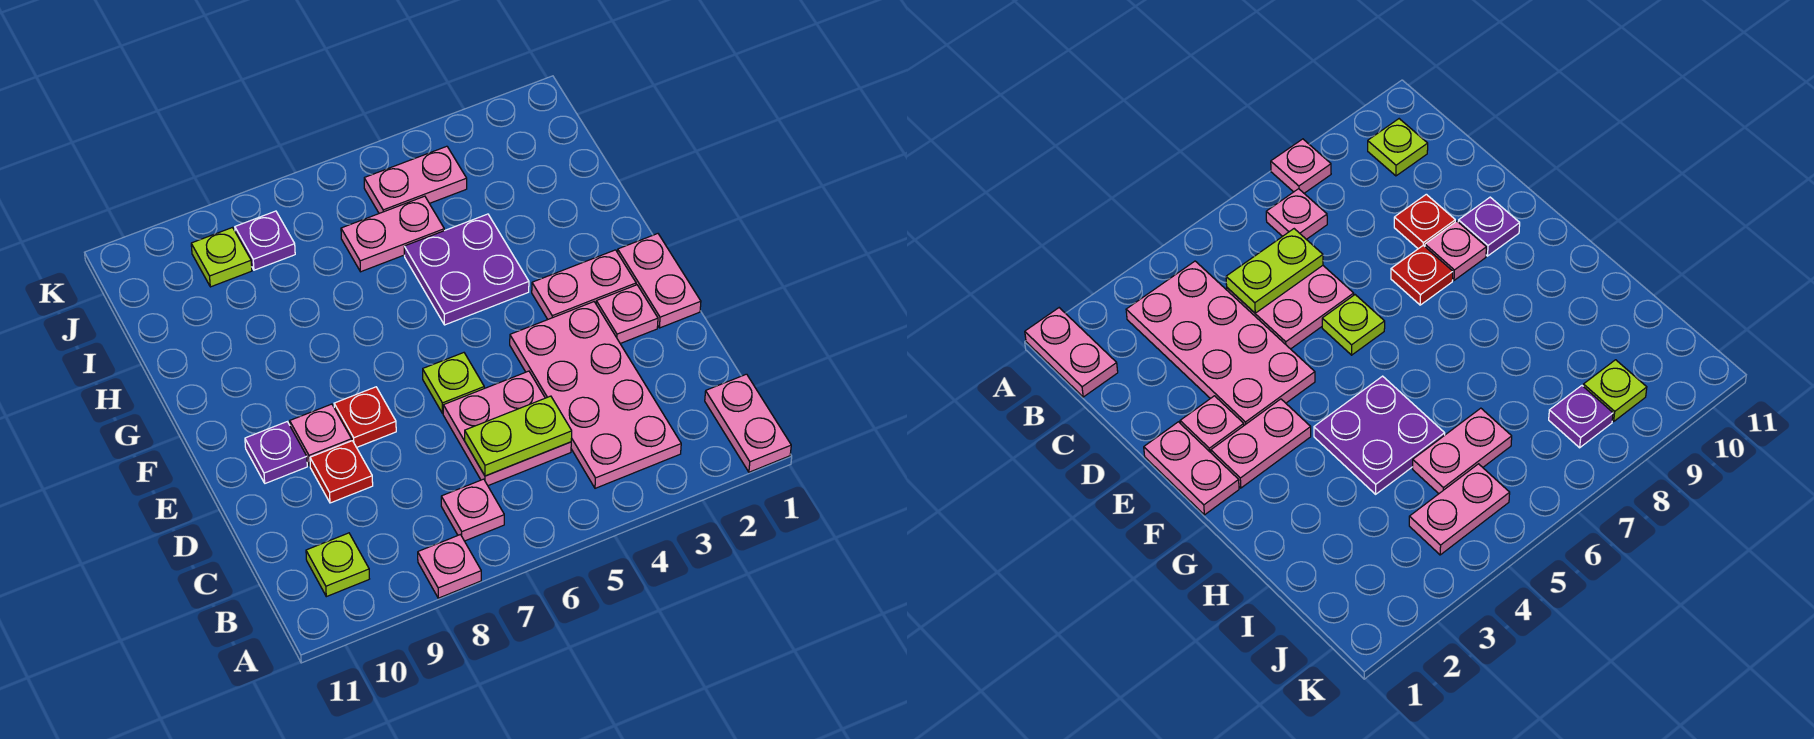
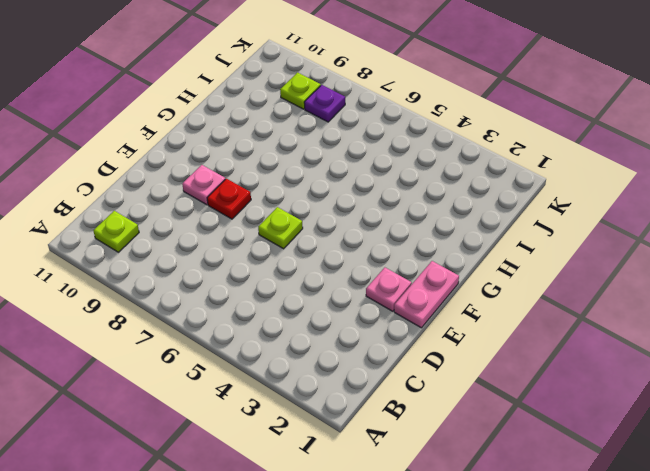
none -> pink 1x2 plate [705,374,791,472]
none -> pink 1x1 plate [418,535,481,598]
none -> pink 2x4 plate [510,302,681,488]

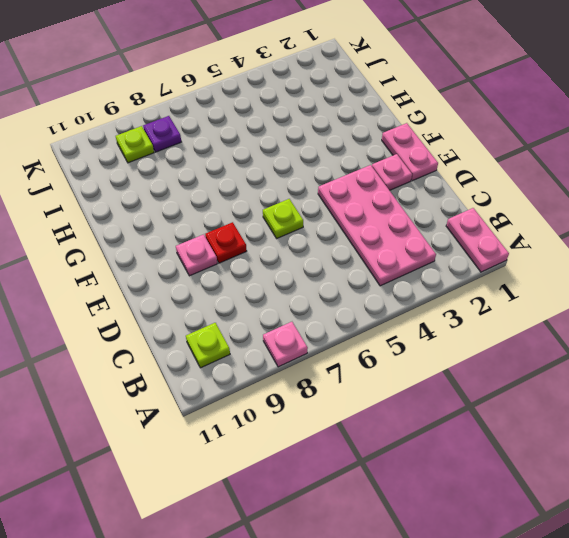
none -> pink 1x1 plate [441,479,504,541]
none -> pink 2x2 plate [443,371,571,486]
none -> red 1x1 plate [310,441,373,503]

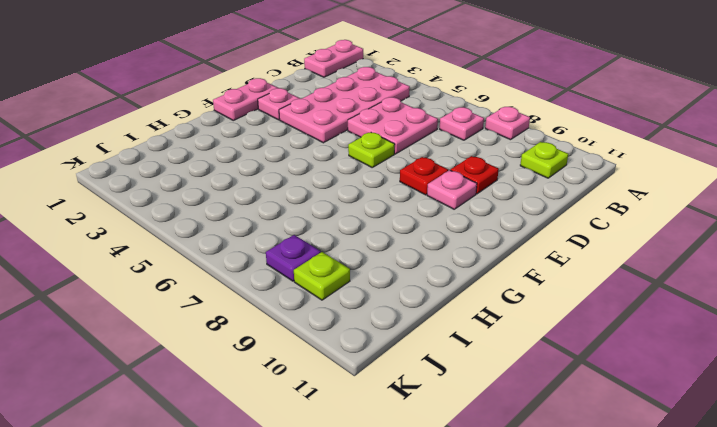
none -> purple 1x1 plate [245,422,307,483]
none -> pink 1x2 plate [532,250,636,319]
none -> purple 2x2 plate [404,214,529,325]

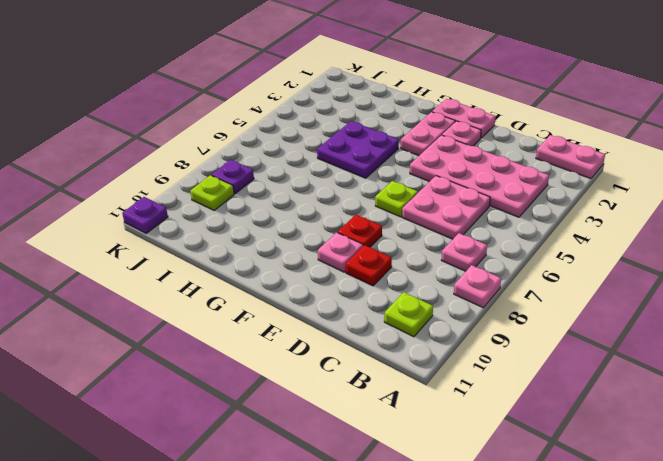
purple 1x1 plate [122,197,168,233] -> purple 1x1 plate moved to [245,422,307,483]
none -> pink 1x2 plate [341,196,444,272]
none -> pink 1x2 plate [364,146,467,213]
none -> lime 1x2 plate [465,396,572,476]

